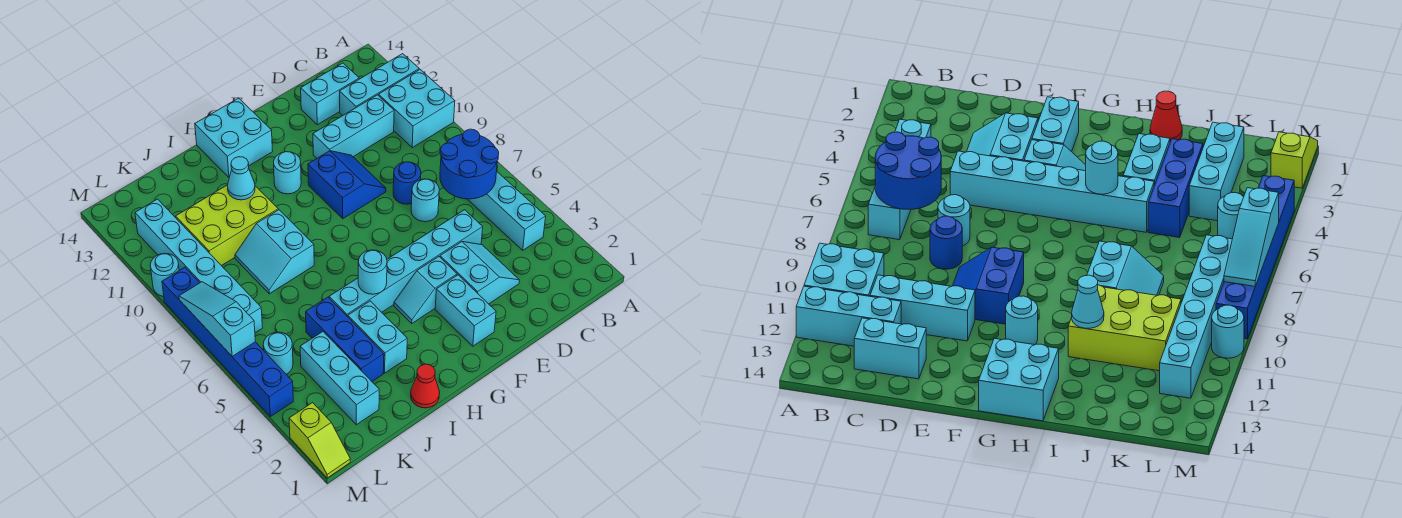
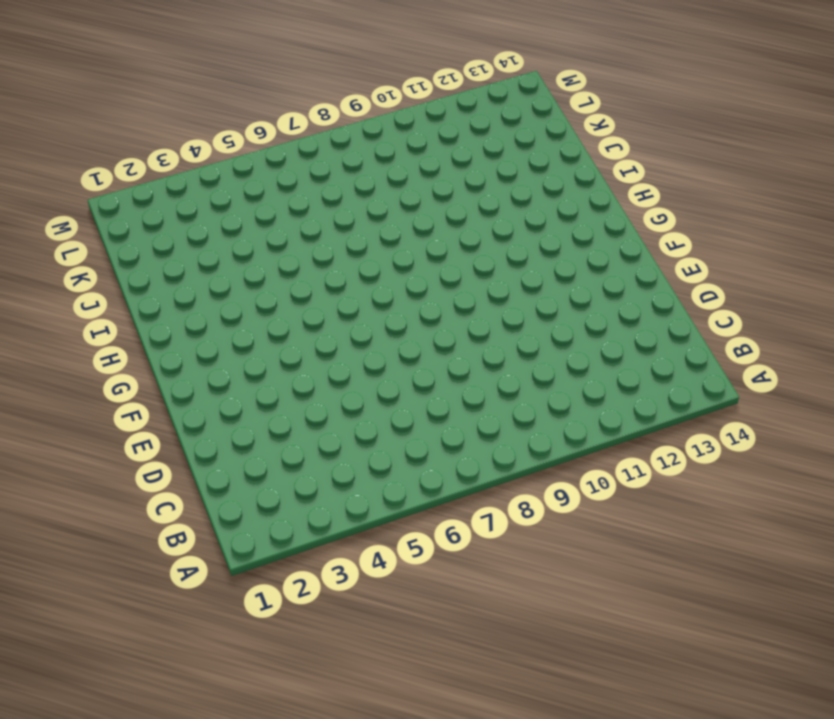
none -> cyan 2x2 brick [378,69,455,148]
none -> cyan 1x3 brick [340,54,419,116]
none -> cyan 1x4 brick [468,172,546,250]

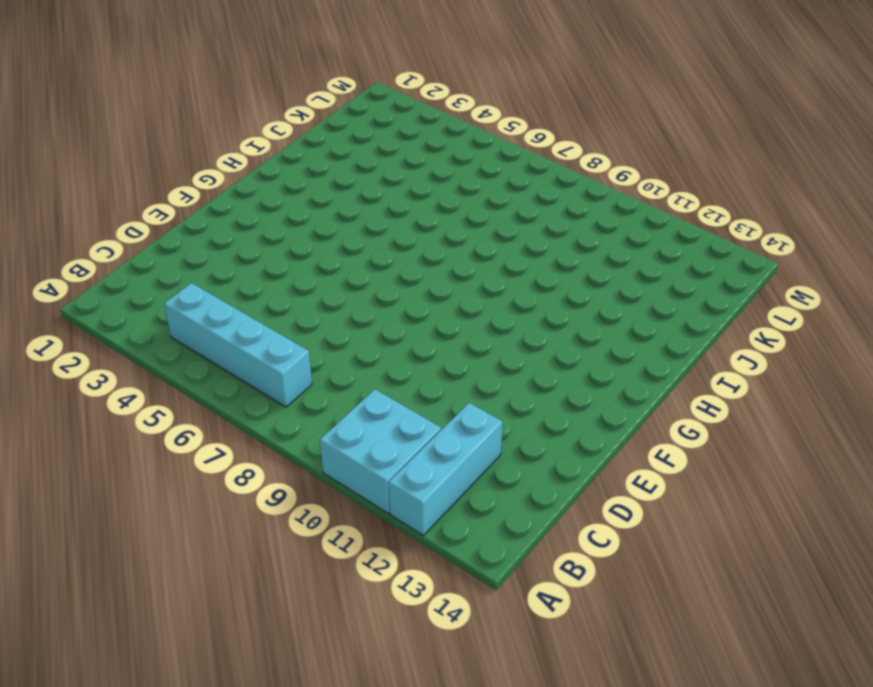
none -> cyan 1x3 brick [313,95,394,158]
none -> cyan 1x2 brick [301,63,359,125]
none -> cyan 2x2 slope [440,242,519,304]

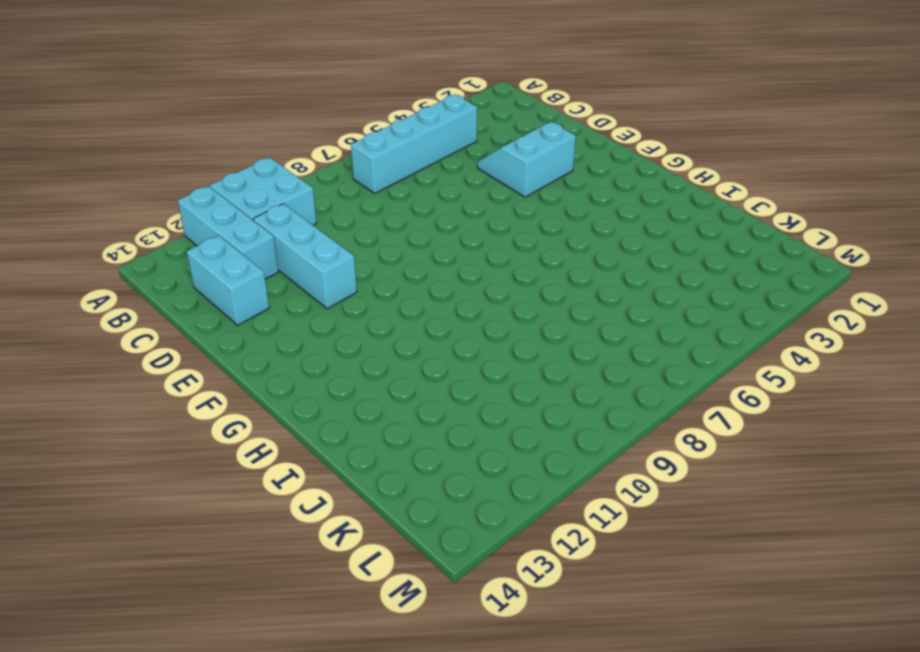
none -> cyan 1x6 brick [329,210,483,317]
none -> cyan 1x1 round brick [411,179,439,222]
none -> blue 1x1 round brick [393,162,421,204]

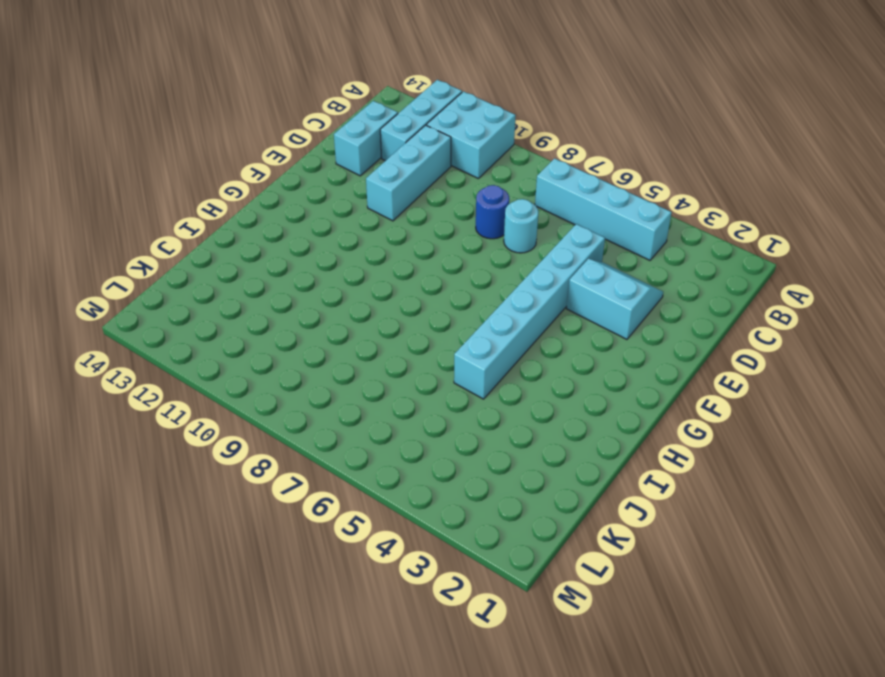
none -> blue 2x2 slope [308,151,386,219]
none -> cyan 1x2 brick [435,275,496,346]
none -> cyan 1x2 slope [394,257,457,323]

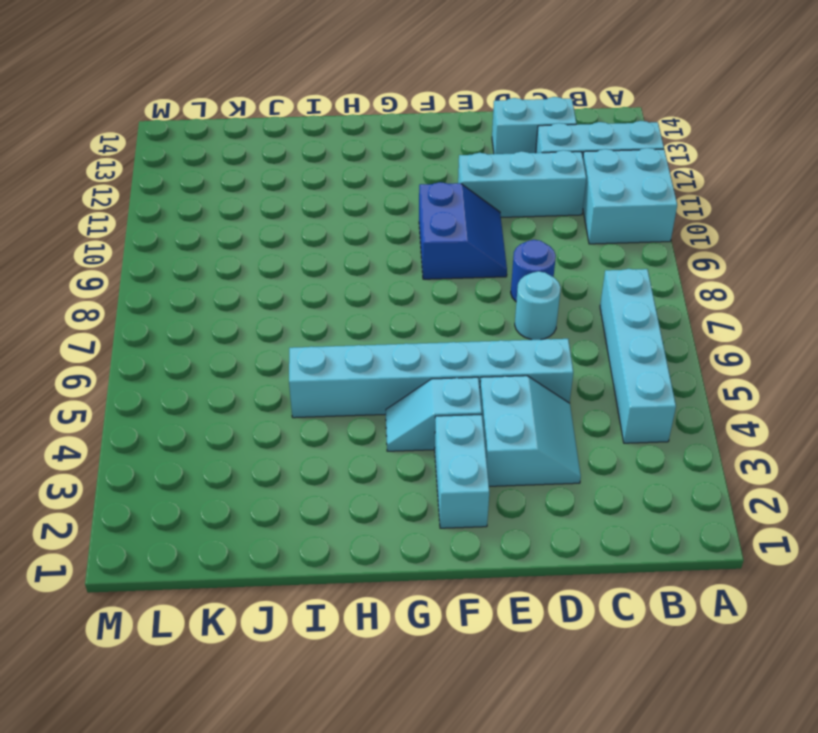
none -> cyan 1x1 round brick [274,152,301,194]
none -> cyan 2x2 brick [195,98,273,177]
none -> red 1x1 cone [411,364,440,408]

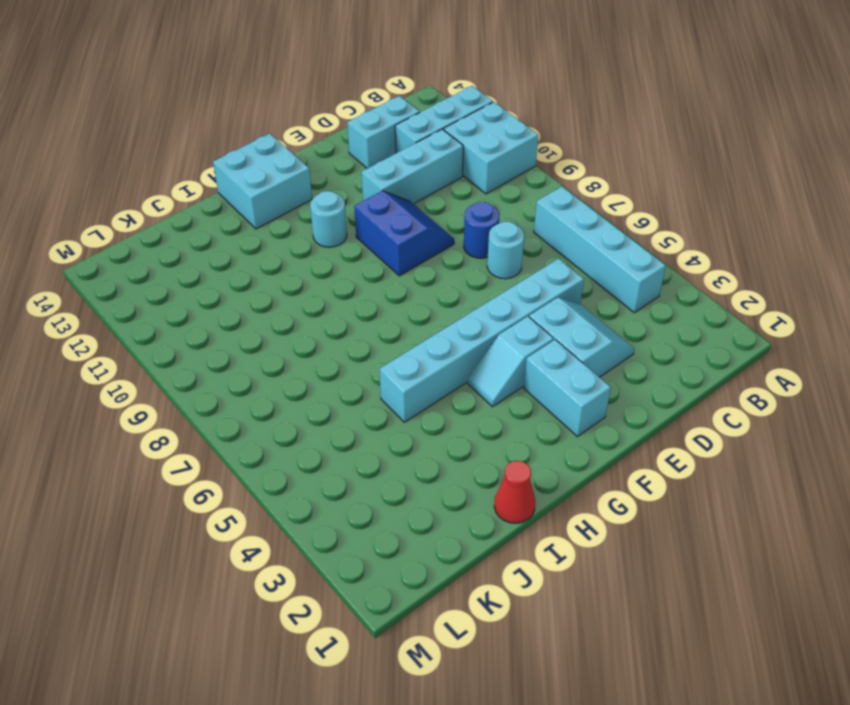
none -> cyan 1x2 brick [348,301,407,373]
none -> cyan 2x2 slope [235,210,314,294]
none -> lime 2x3 brick [176,185,278,266]

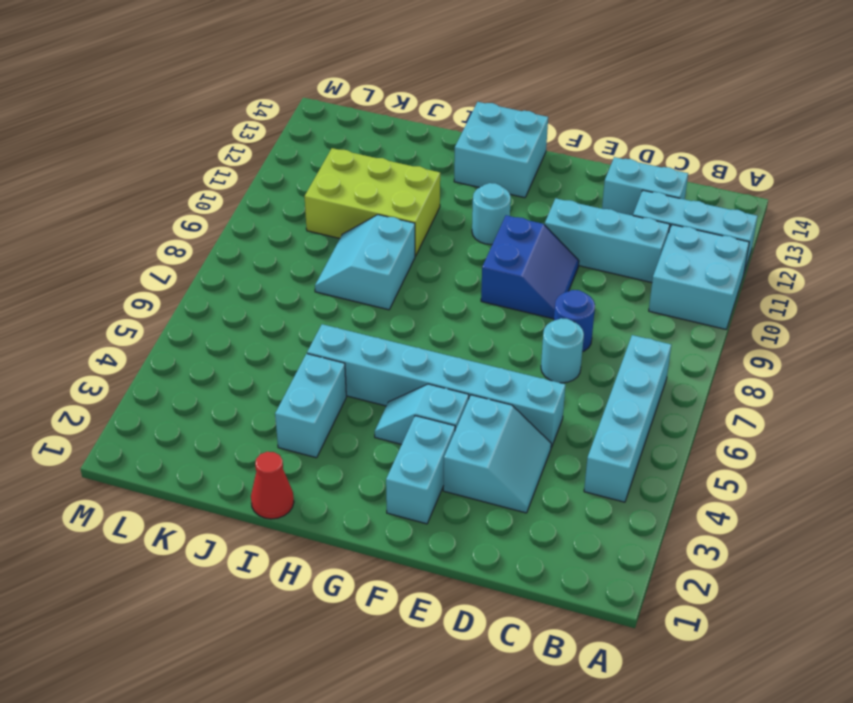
none -> blue 1x3 brick [306,297,384,381]
none -> cyan 1x3 brick [300,332,379,425]
none -> cyan 1x1 round brick [263,332,293,374]

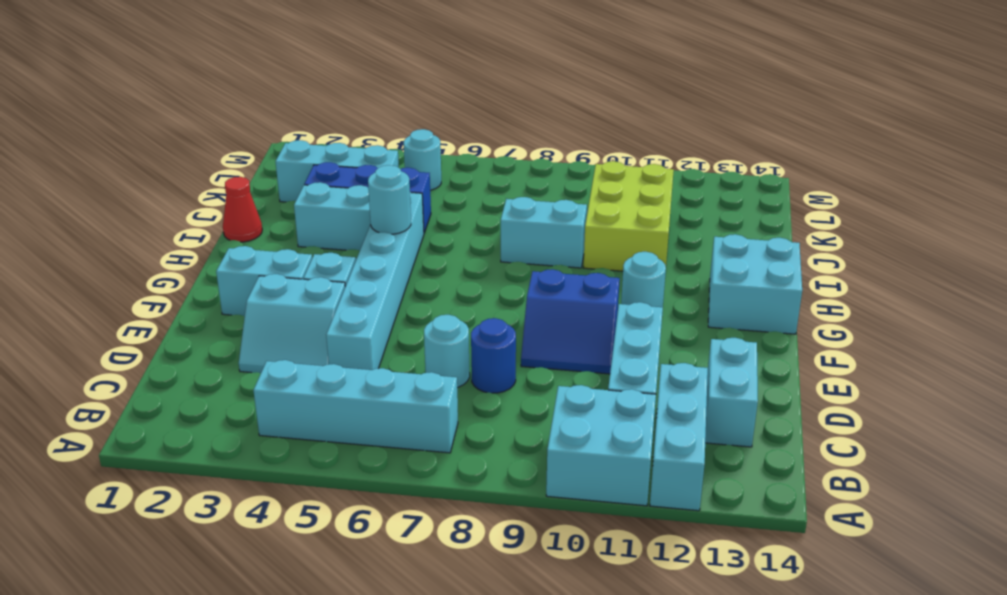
none -> cyan 1x6 brick [135,199,263,333]
none -> lime 1x2 slope [289,403,350,478]
none -> blue 1x6 brick [162,267,293,417]

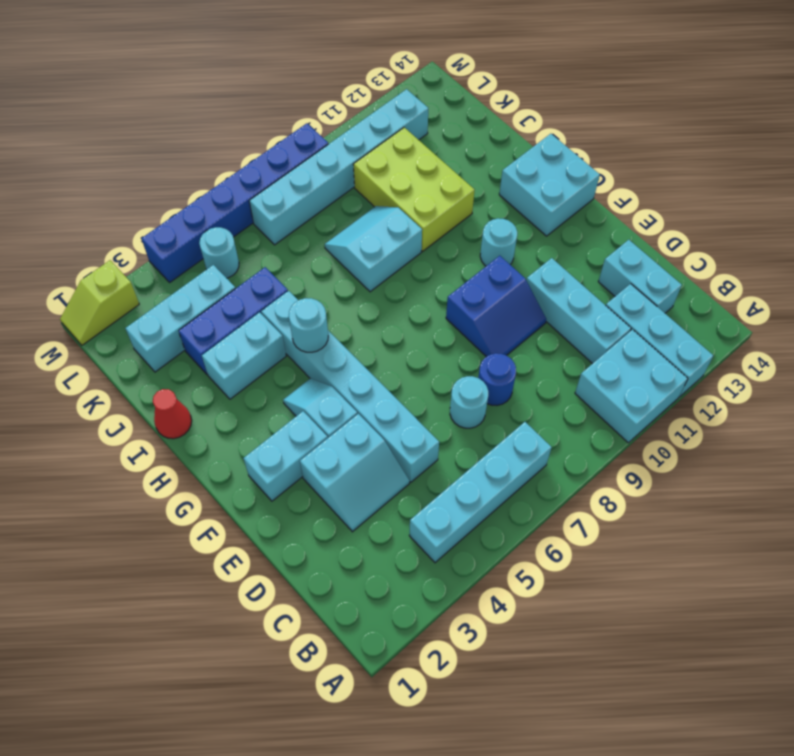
none -> cyan 1x1 round brick [150,253,179,296]
none -> blue 2x2 round brick [440,129,499,199]
none -> cyan 1x1 cone [227,157,255,200]

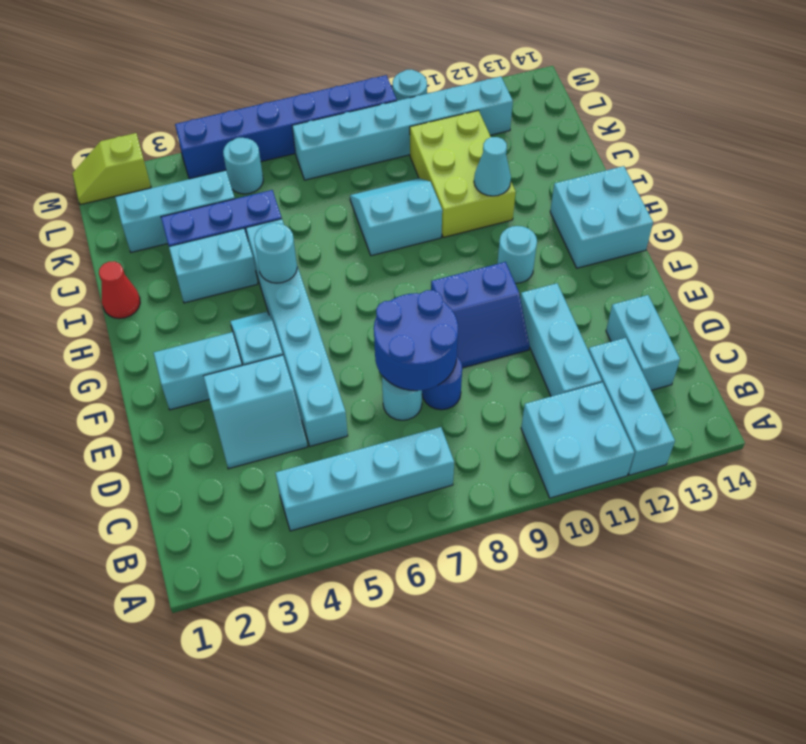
blue 2x2 round brick [374,290,458,391] -> blue 2x2 round brick moved to [440,129,499,199]
none -> cyan 1x3 slope [179,282,255,356]

